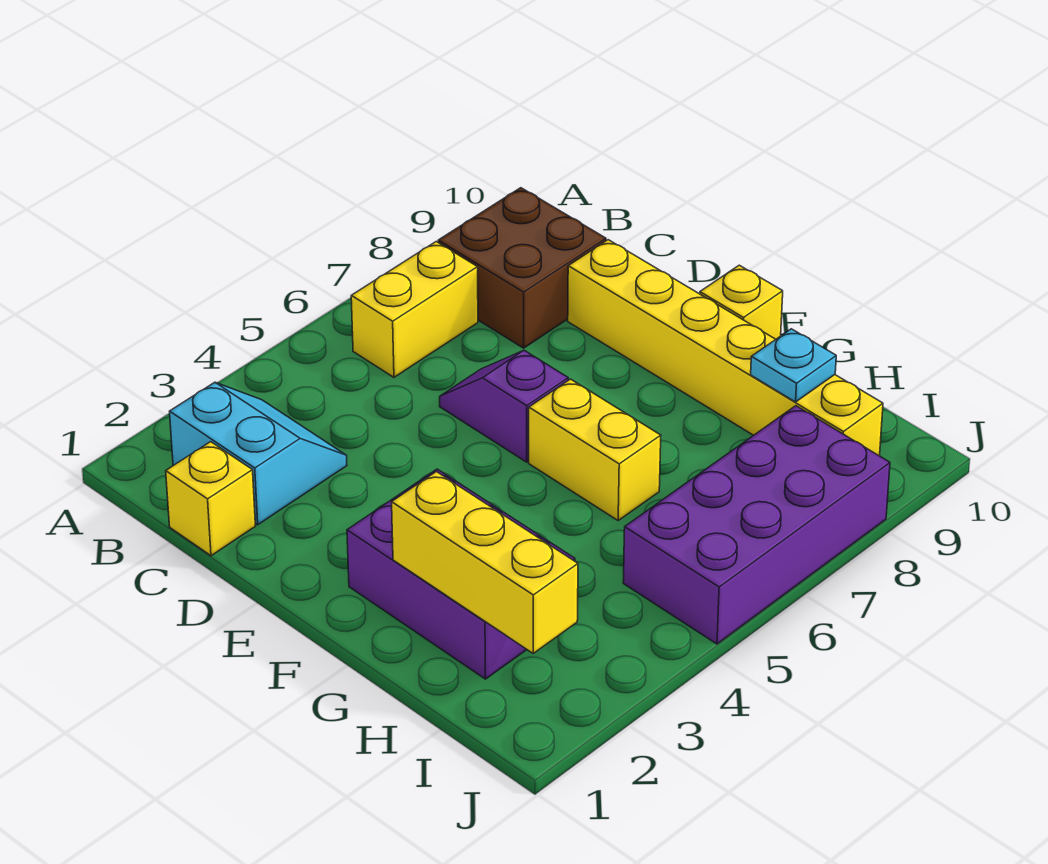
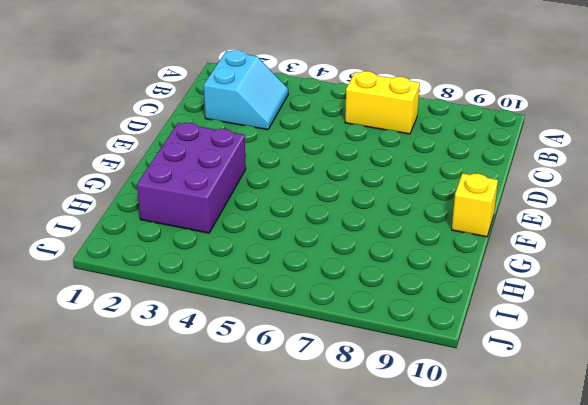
none -> brown 2x2 brick [438,188,606,348]
none -> yellow 1x1 brick [166,442,255,556]
none -> purple 1x2 slope [440,350,568,462]

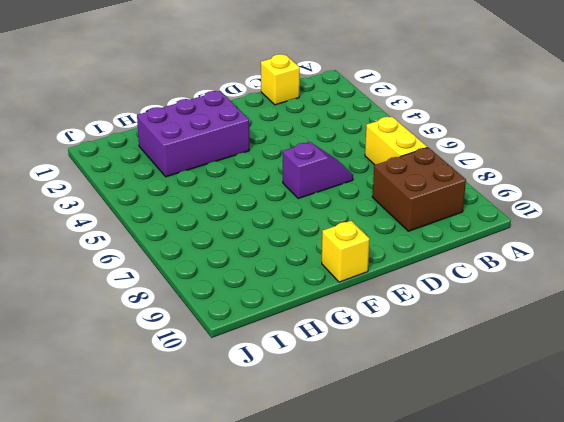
none -> cyan 2x2 slope [170,382,347,525]
none -> yellow 1x6 brick [568,240,883,456]
none -> yellow 1x2 brick [529,379,661,520]

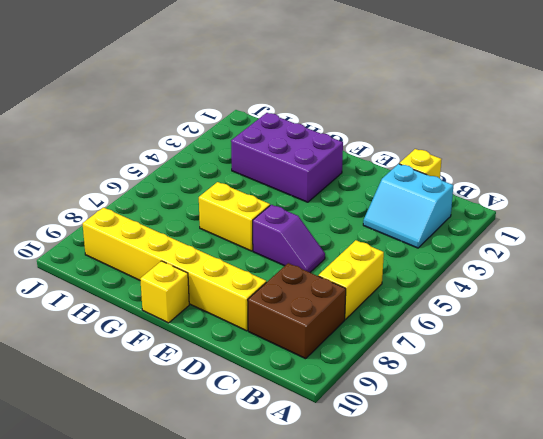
none -> purple 2x4 brick [623,406,890,644]
none -> yellow 1x3 brick [392,472,578,653]
none -> cyan 1x1 plate [751,329,836,402]

